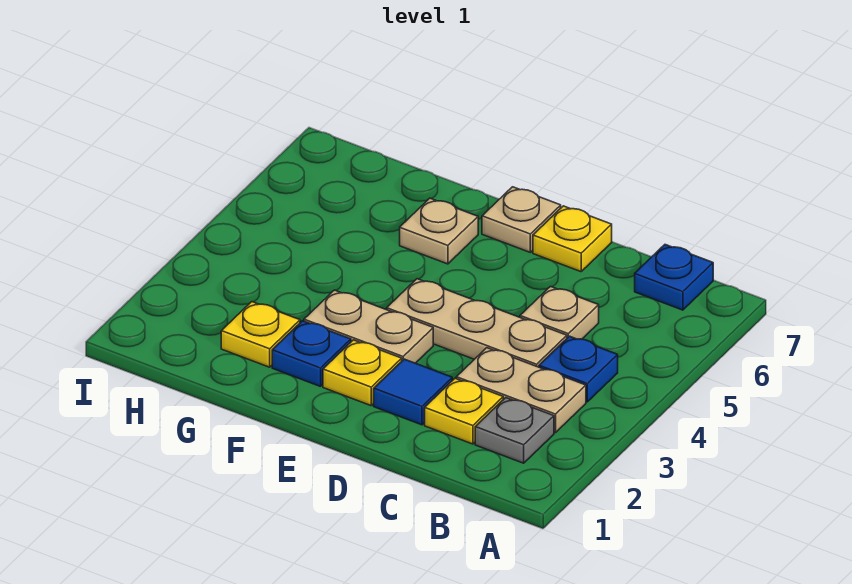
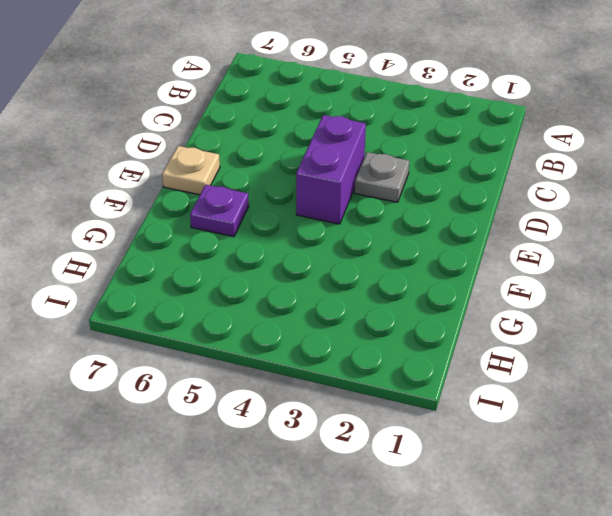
grey 1x1 plate [355,152,409,202] -> grey 1x1 plate moved to [475,398,554,463]
purple 1x2 brick [296,115,366,224] -> tan 1x3 plate [387,279,567,367]
purple 1x1 plate [190,185,249,237] -> tan 1x1 plate [400,198,478,264]
none -> tan 1x2 plate [456,348,586,433]
none -> blue 1x1 plate [539,336,618,402]
none -> blue 1x1 plate [635,245,713,310]

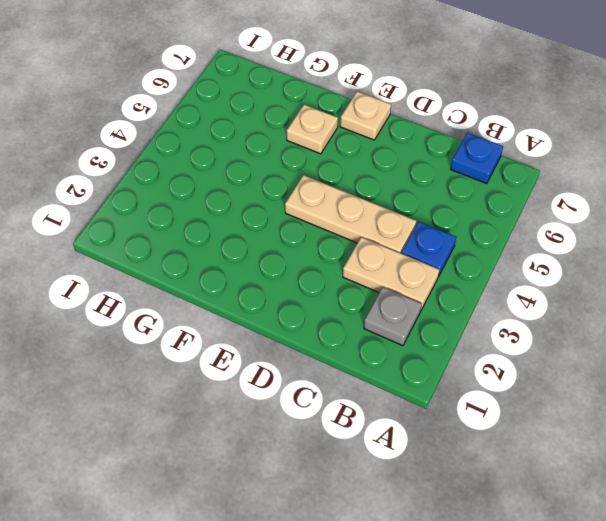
none -> yellow 1x1 plate [425,378,503,444]
none -> tan 1x1 plate [520,287,599,339]
none -> blue 1x1 tile [374,359,452,425]

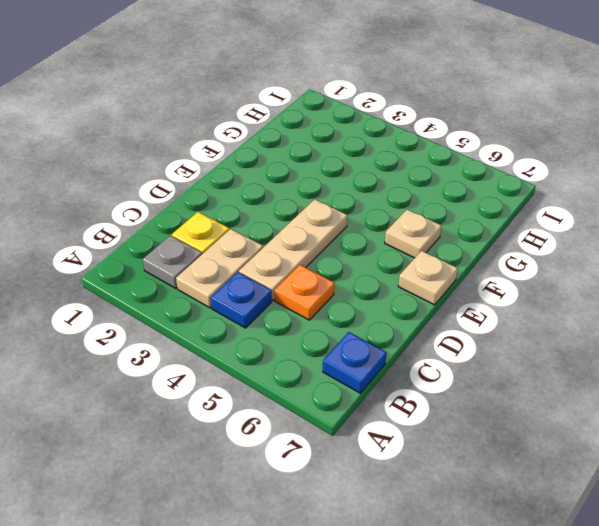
orange 1x1 plate [275,265,334,320] -> tan 1x1 plate [520,287,599,339]
none -> blue 1x1 tile [374,359,452,425]
none -> yellow 1x1 plate [533,206,612,272]
none -> yellow 1x1 plate [323,340,402,406]

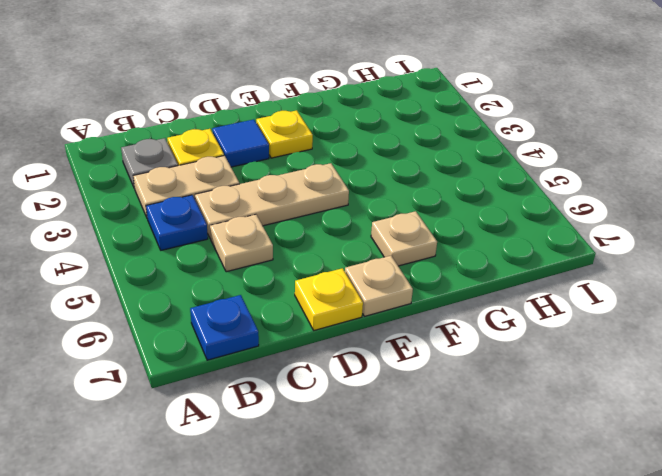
none -> tan 1x2 plate [304,290,433,363]
none -> blue 1x1 plate [272,321,351,387]
none -> yellow 1x1 plate [221,302,300,367]

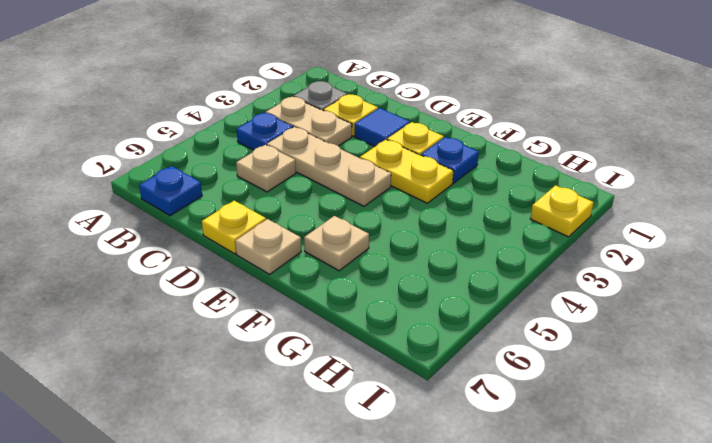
yellow 1x2 plate [360,140,454,203] -> tan 1x2 plate [304,290,433,363]
yellow 1x1 plate [530,185,593,237] -> yellow 1x1 plate moved to [221,302,300,367]

